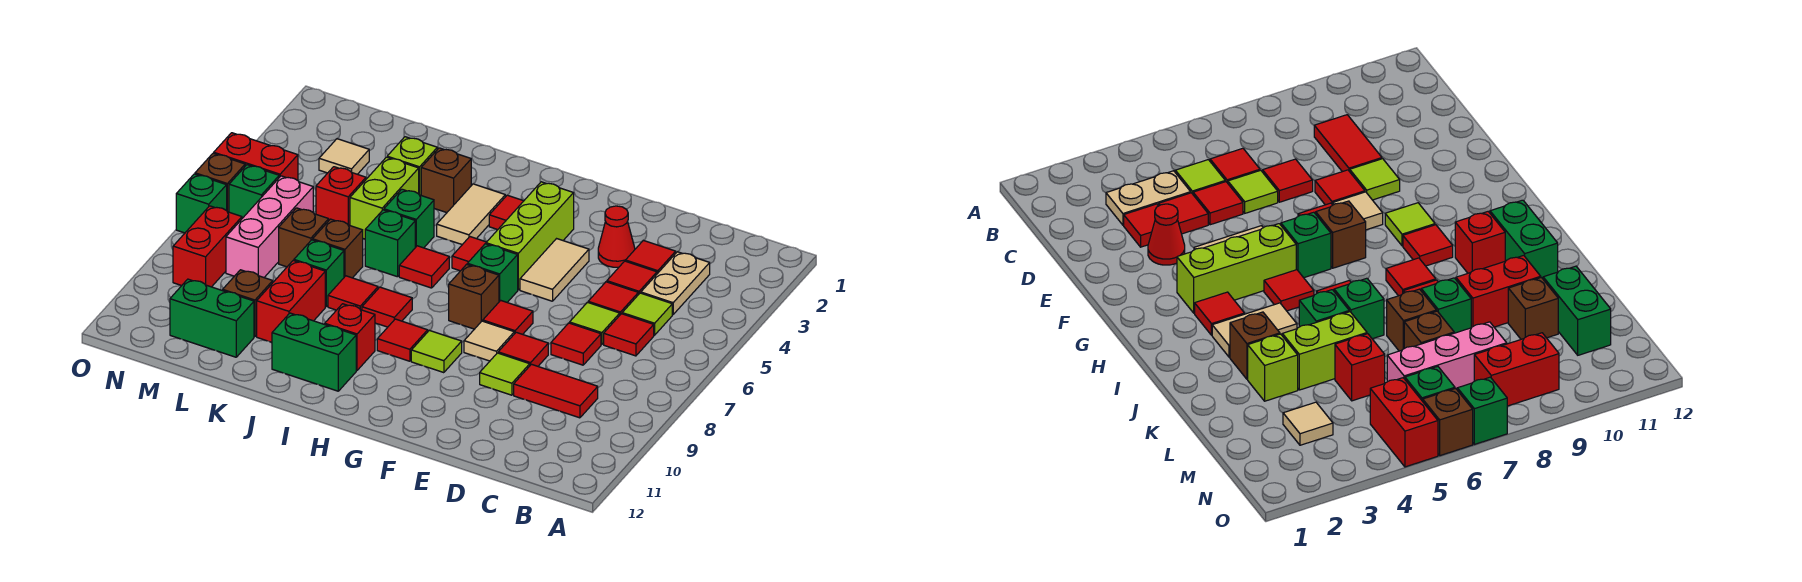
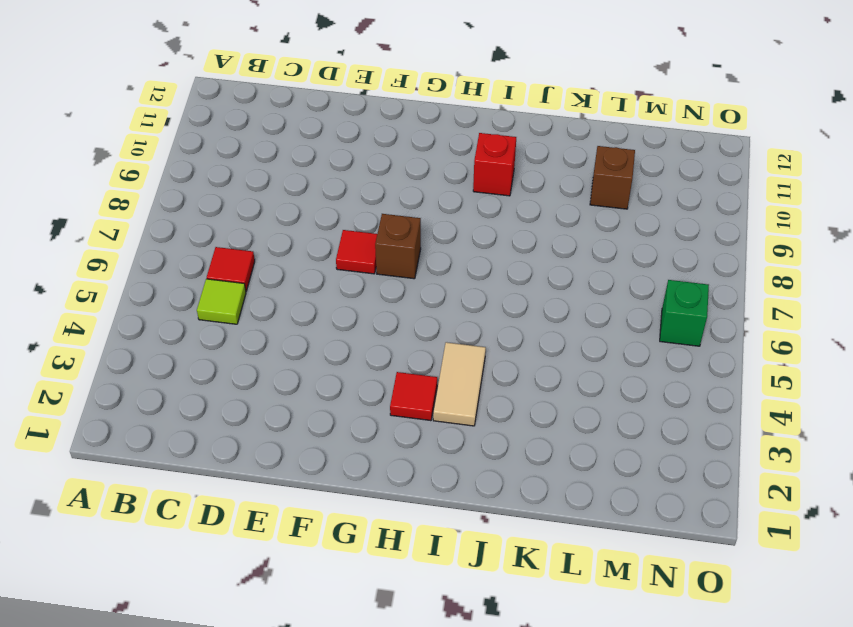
none -> tan 1x2 plate [641,252,710,314]
none -> red 1x2 tile [514,364,598,418]
none -> red 1x1 tile [625,240,676,274]
none -> red 1x1 tile [607,261,657,295]

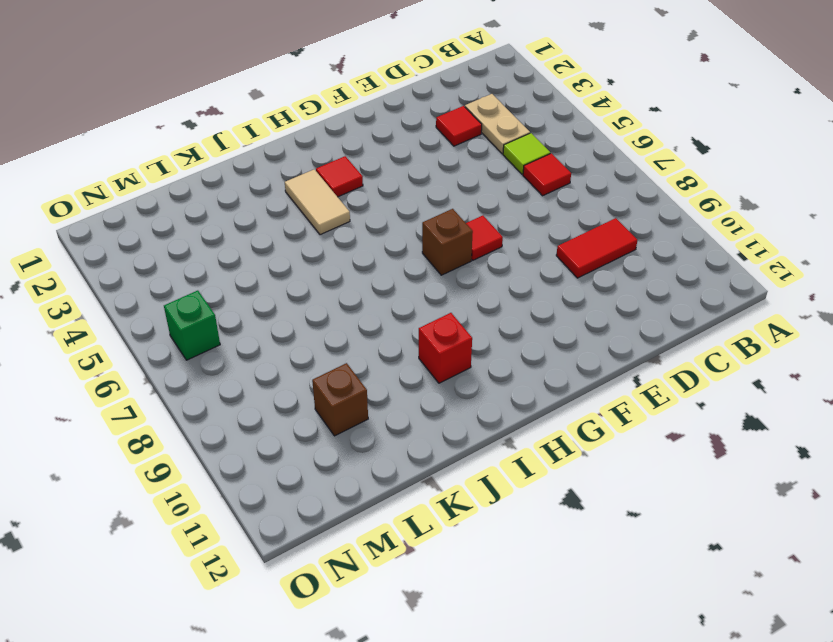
none -> red 1x1 tile [607,261,657,295]
none -> red 1x1 tile [588,282,638,315]
none -> lime 1x1 tile [570,302,620,345]
none -> red 1x1 tile [551,323,601,365]

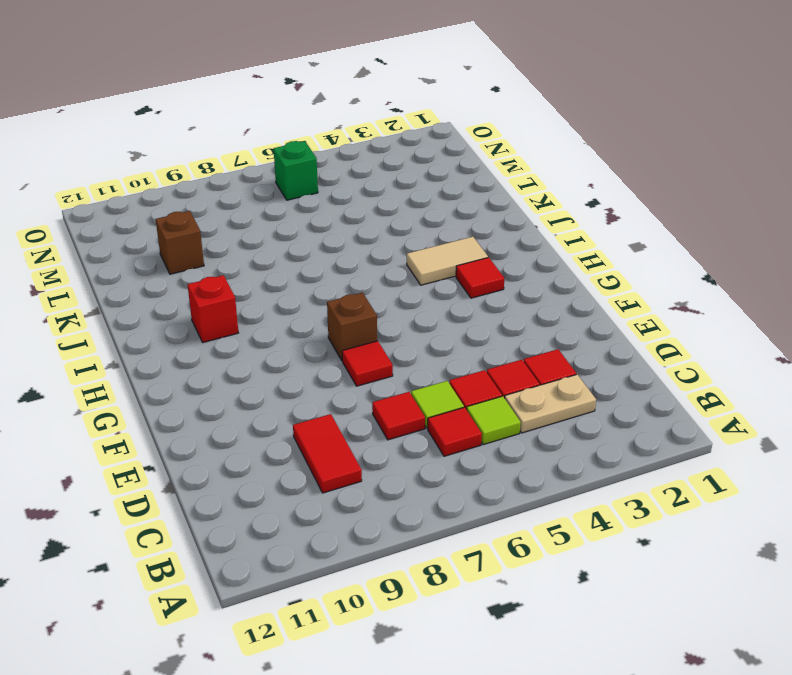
none -> red 1x1 cone [598,206,635,267]
none -> red 1x1 tile [498,332,548,366]
none -> lime 1x1 tile [480,353,530,395]
none -> tan 1x2 tile [520,239,589,301]

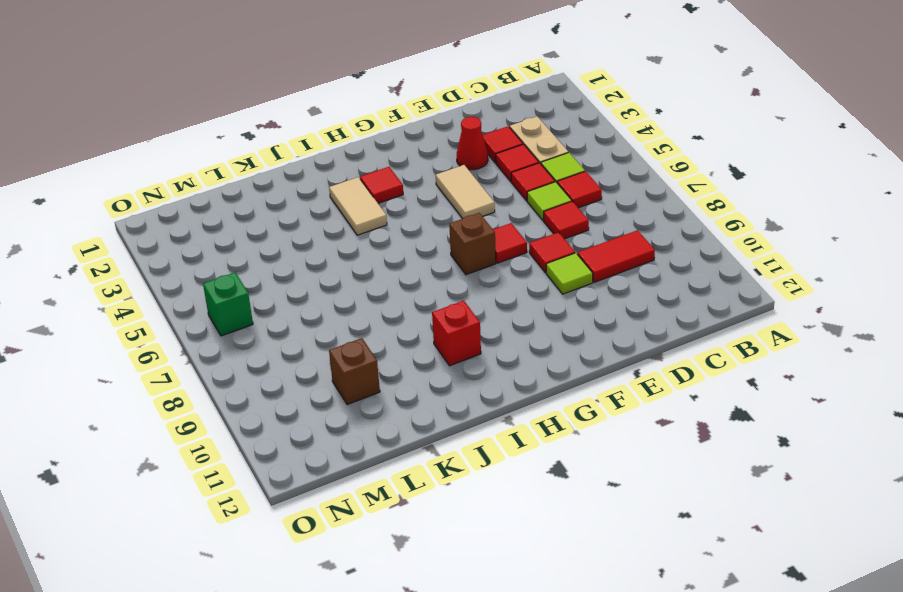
none -> tan 1x1 tile [464,321,514,361]
none -> lime 1x3 brick [486,182,574,290]
none -> green 1x1 brick [467,244,518,302]
none -> lime 1x1 tile [411,330,462,373]

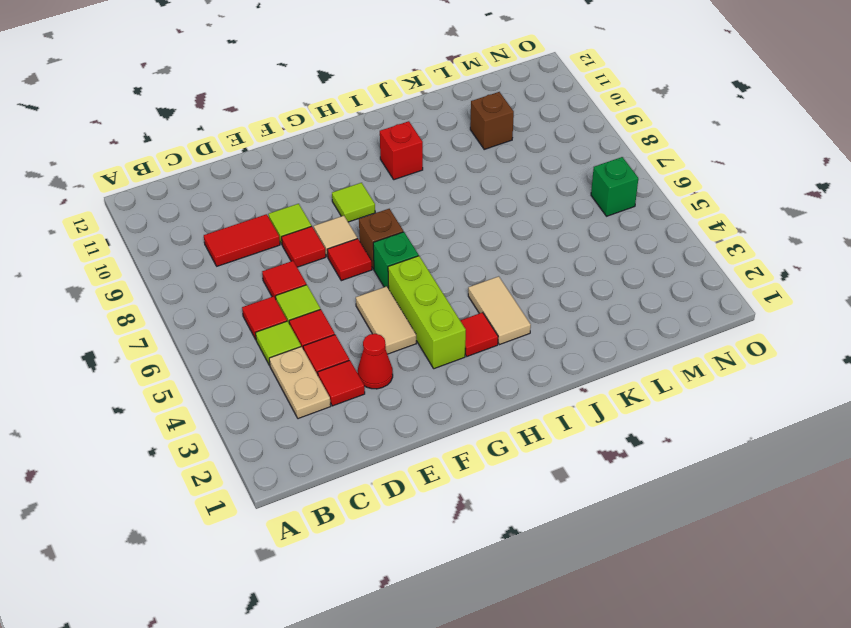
none -> red 1x1 tile [452,237,486,271]
none -> red 1x1 tile [377,319,428,361]
none -> red 1x1 tile [399,246,449,288]
none -> red 1x1 tile [362,287,412,327]

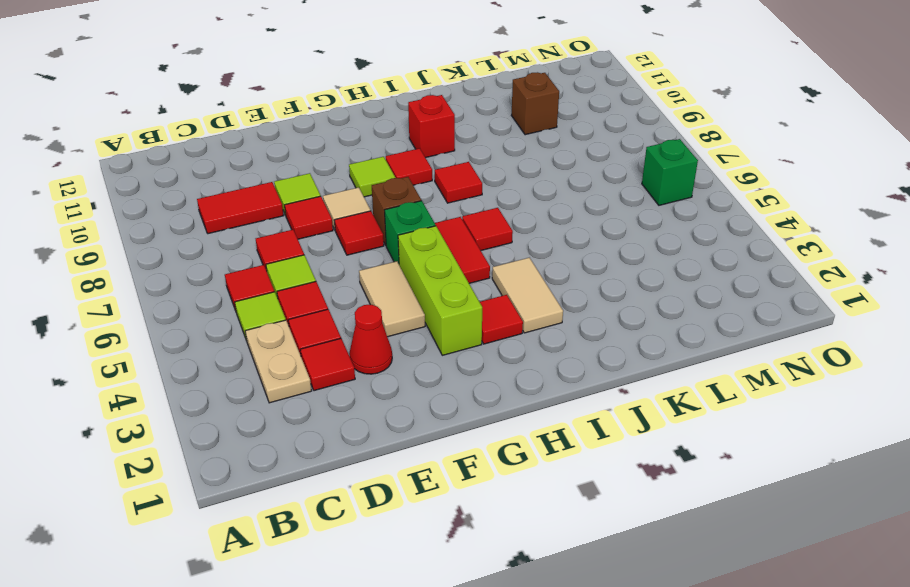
red 1x2 tile [435,217,490,283] -> red 1x1 tile [452,237,486,271]
none -> green 1x2 brick [272,313,356,391]
none -> brown 1x1 brick [421,148,471,213]
none -> green 1x1 brick [384,189,434,248]
none -> green 1x1 brick [365,210,415,277]

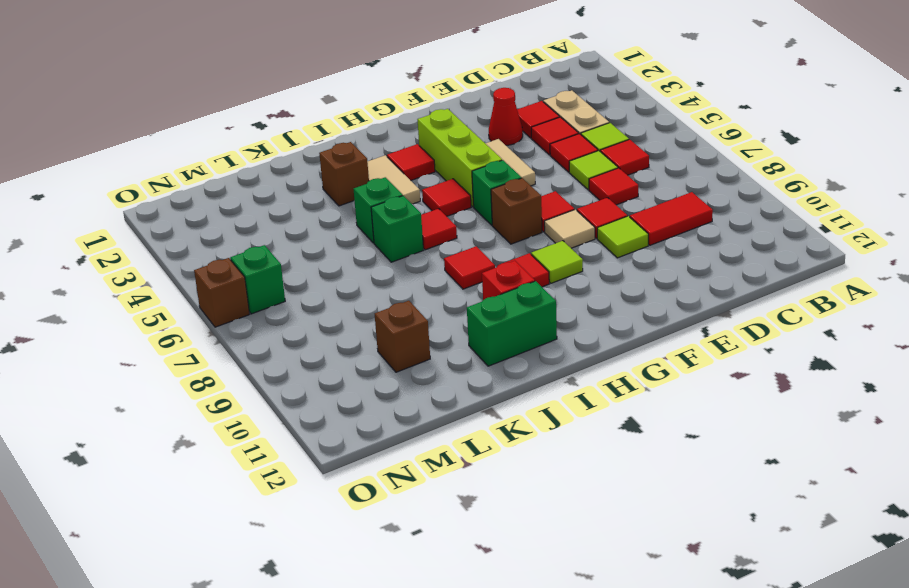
none -> red 1x1 tile [328,276,378,310]
none -> lime 1x1 brick [387,137,437,195]
none -> lime 1x2 brick [350,157,419,239]
none -> brown 1x1 brick [313,219,363,278]

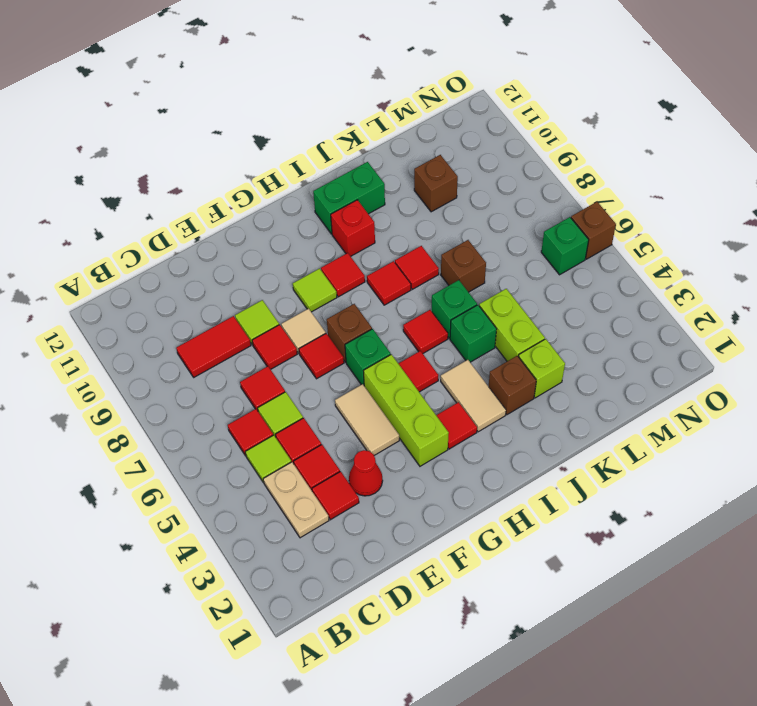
none -> green 1x1 brick [294,240,344,307]
none -> red 1x2 brick [257,261,325,342]
none -> red 1x1 brick [316,167,366,225]
none -> brown 1x1 brick [279,208,329,267]

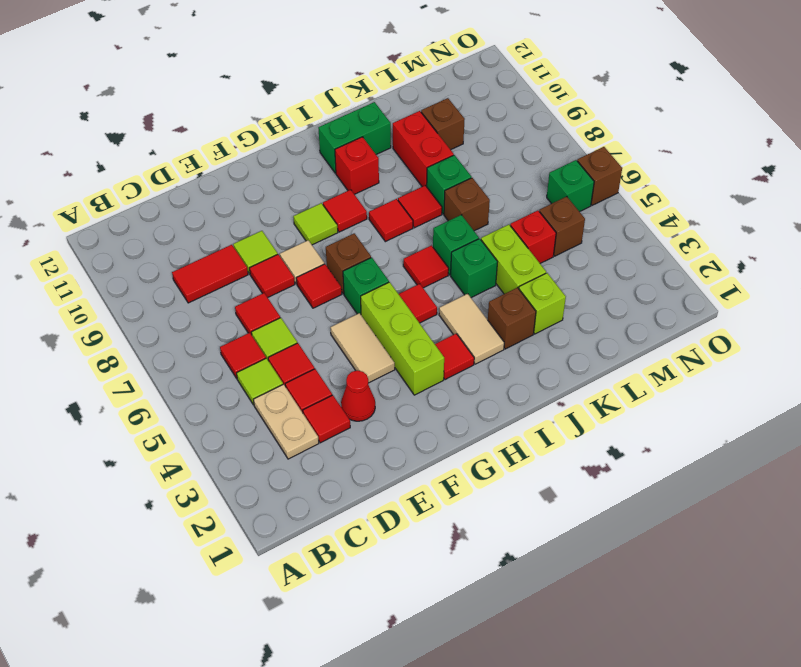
brown 1x1 brick [539,197,585,256] -> brown 1x1 brick moved to [279,208,329,267]
none -> green 1x2 brick [170,279,254,357]
none -> tan 1x1 tile [319,139,369,174]
none -> pink 1x3 brick [226,176,313,277]
none -> red 1x2 brick [214,133,298,180]

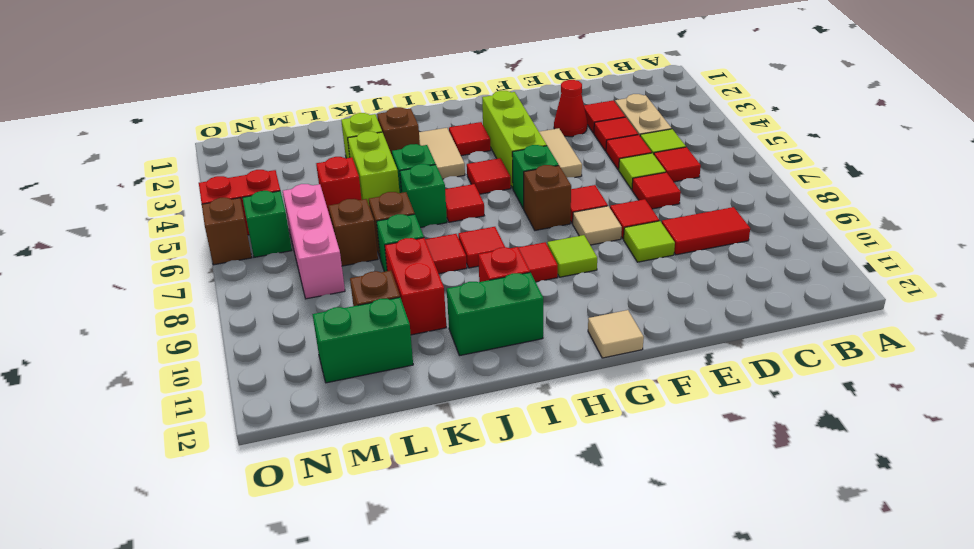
tan 1x1 tile [588,310,644,358] -> tan 1x1 tile moved to [319,139,369,174]
none -> red 1x2 brick [173,206,242,287]
none -> green 1x1 brick [176,174,227,233]

